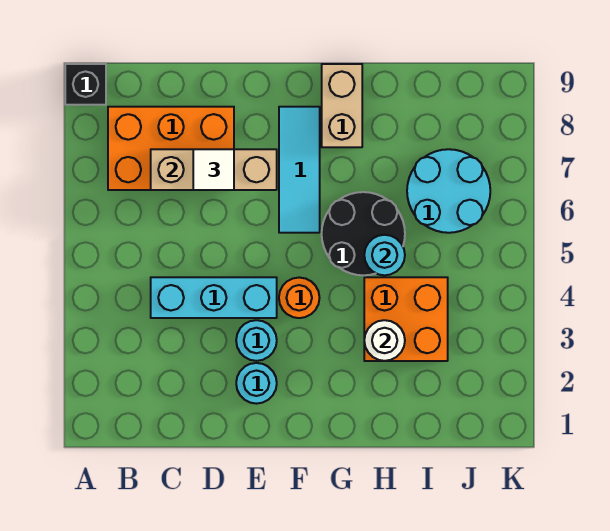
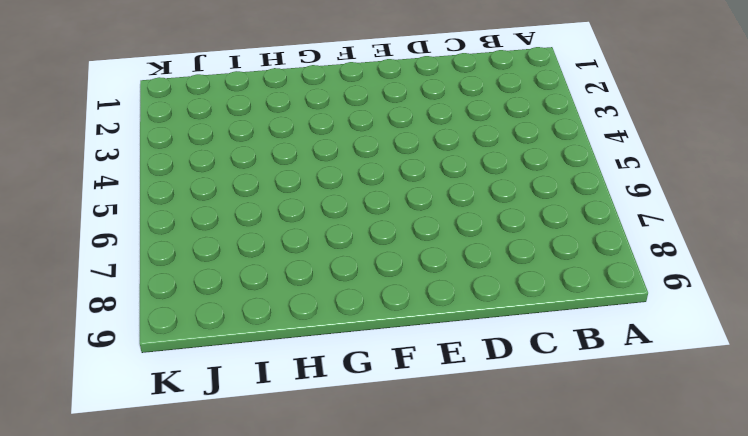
none -> black 1x1 brick [65,64,106,105]
none -> orange 2x3 brick [108,107,234,190]
none -> cyan 1x3 brick [151,277,277,318]

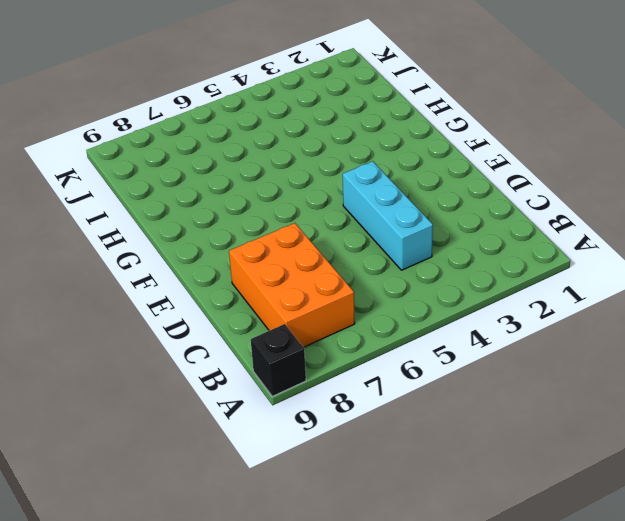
none -> cyan 1x1 round brick [236,363,277,404]
none -> cyan 1x1 round brick [236,320,277,361]
none -> orange 1x1 round brick [279,278,319,318]

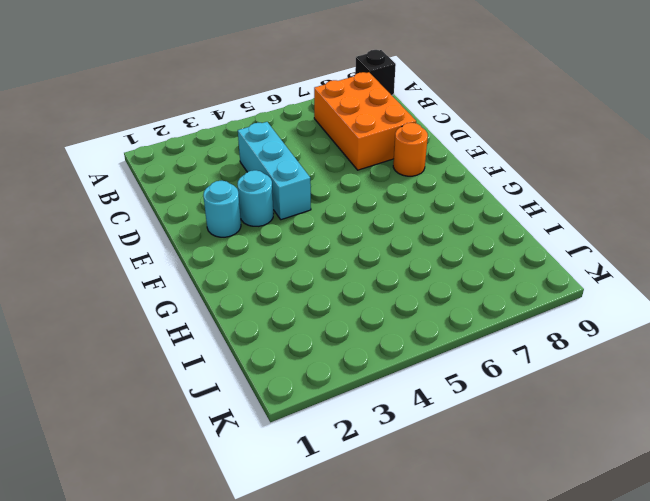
orange 1x1 round brick [393,123,428,176] -> orange 1x1 round brick moved to [279,278,319,318]
none -> cyan 1x3 tile [279,107,320,233]
none -> black 2x2 round brick [322,192,405,275]
none -> tan 1x2 brick [322,64,362,147]

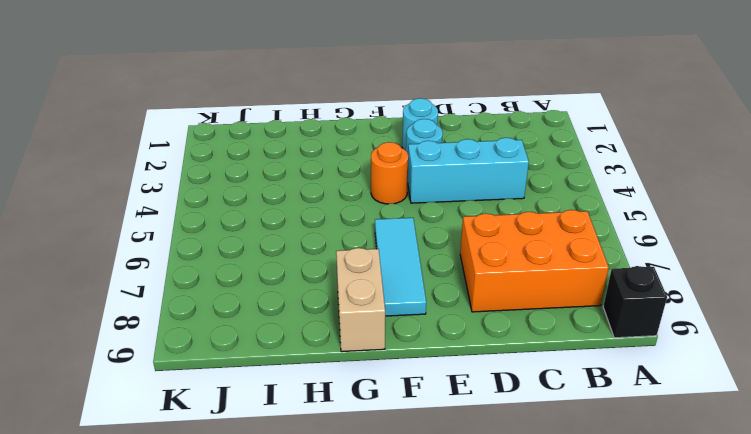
none -> black 2x2 round brick [322,192,405,275]
none -> orange 2x2 brick [364,277,448,361]
none -> cyan 2x2 round brick [407,149,490,233]

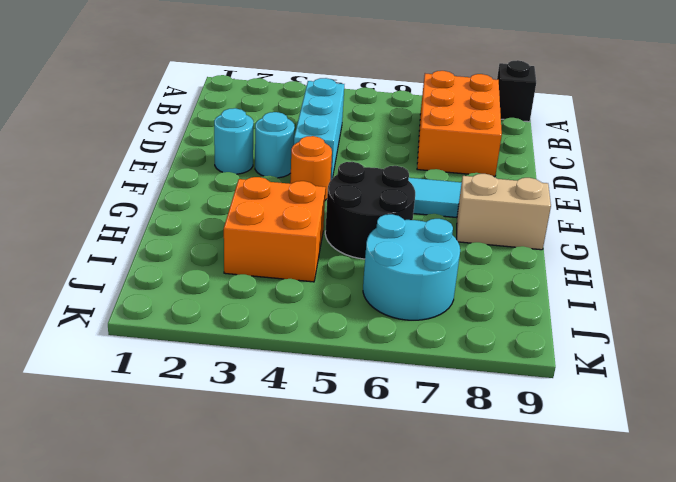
none -> tan 1x3 brick [151,149,277,190]
none -> white 1x1 round brick [364,320,405,361]
none -> cyan 1x1 round brick [364,235,405,275]

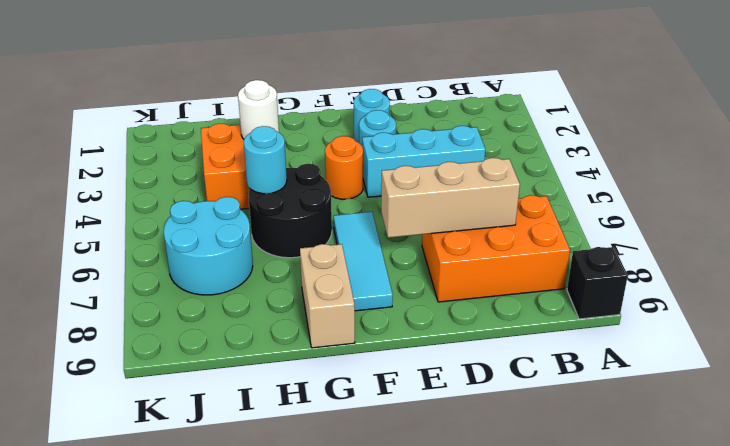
none -> white 1x1 tile [193,149,234,190]

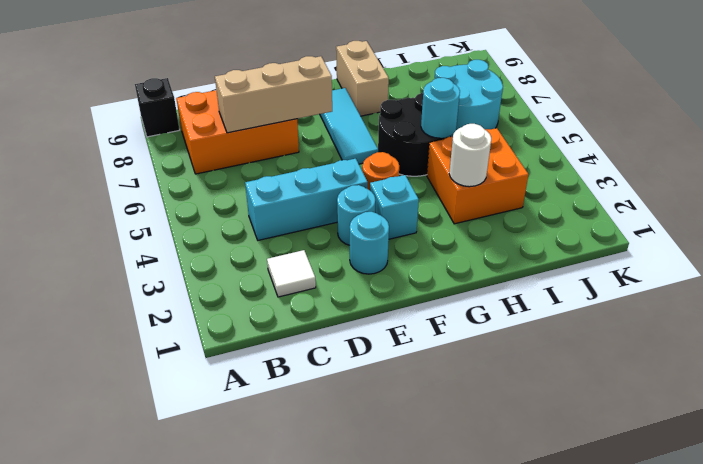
white 1x1 tile [267,250,316,297] -> white 1x1 tile moved to [193,149,234,190]
cyan 1x1 brick [370,175,419,239] -> none

